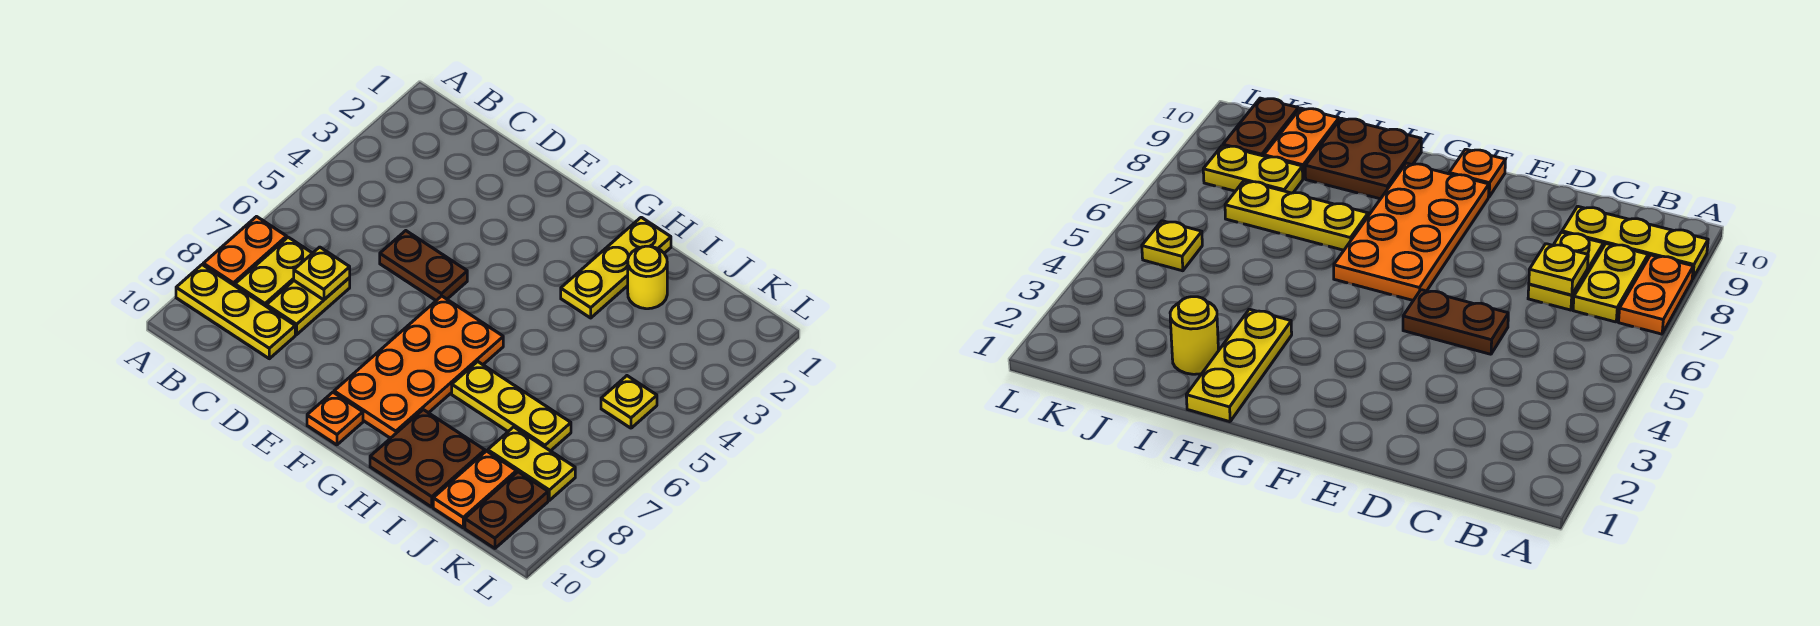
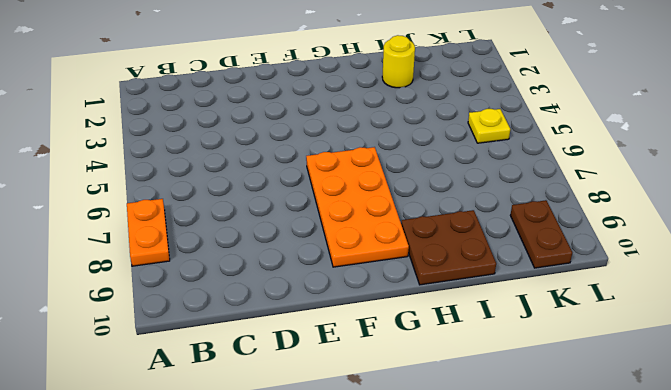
none -> yellow 1x3 plate [176,265,295,359]
none -> yellow 1x2 plate [235,237,312,307]
none -> yellow 1x2 plate [267,278,350,335]

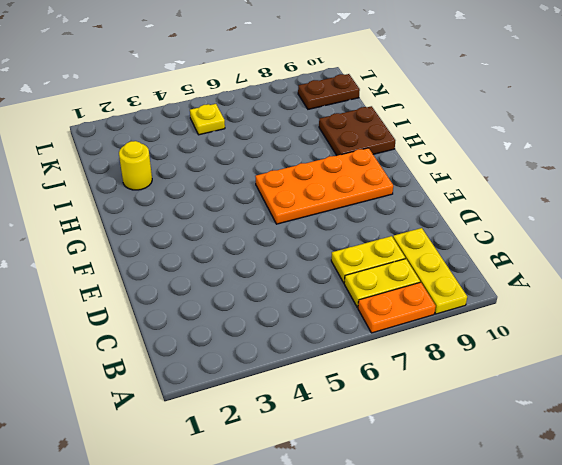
none -> brown 1x2 plate [380,231,467,300]
none -> orange 1x1 plate [307,392,363,445]
none -> yellow 1x3 plate [561,217,671,318]

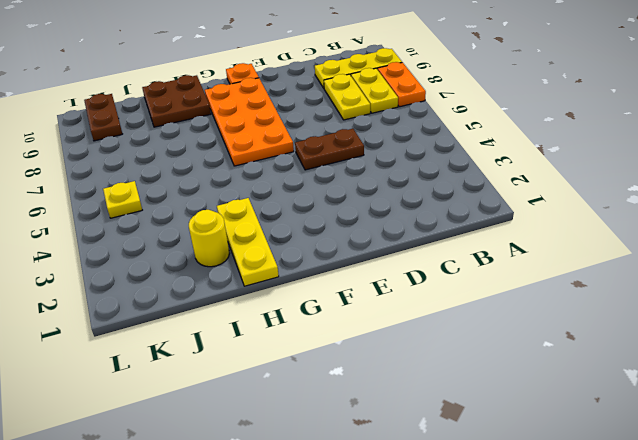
none -> yellow 1x3 plate [452,361,571,451]
none -> yellow 1x2 plate [488,427,575,500]
none -> orange 1x2 plate [433,451,516,528]

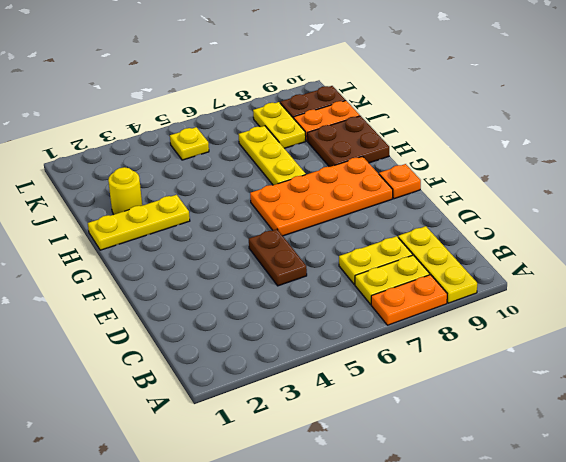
none -> yellow 1x1 plate [294,247,350,300]

